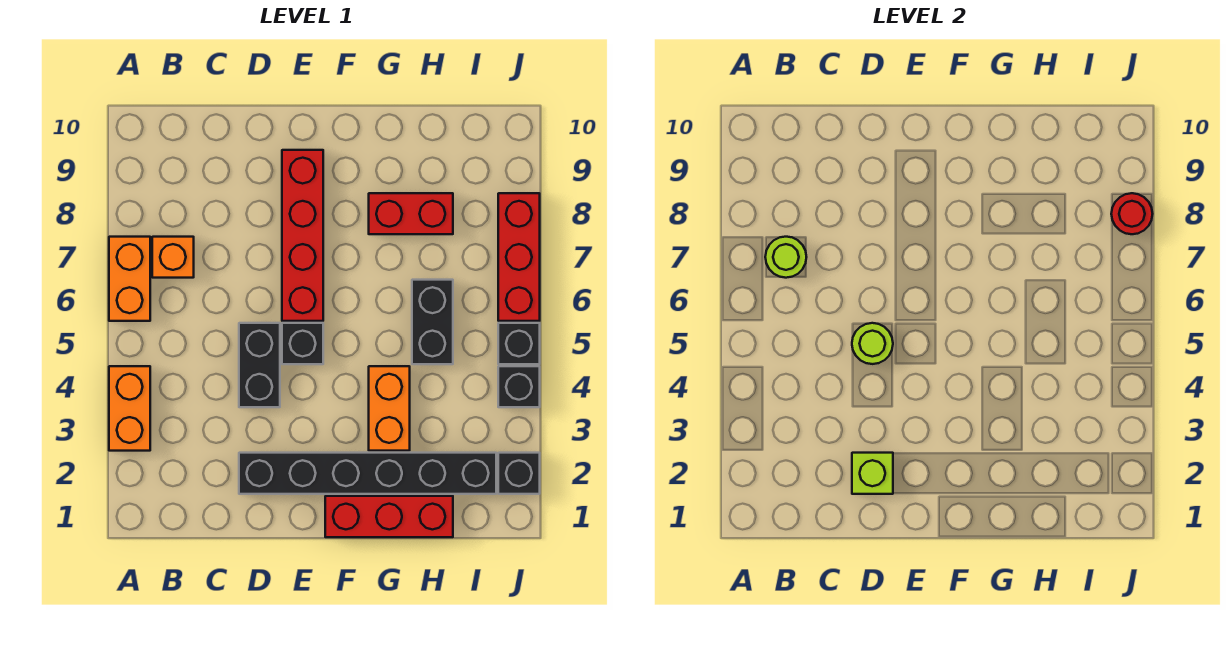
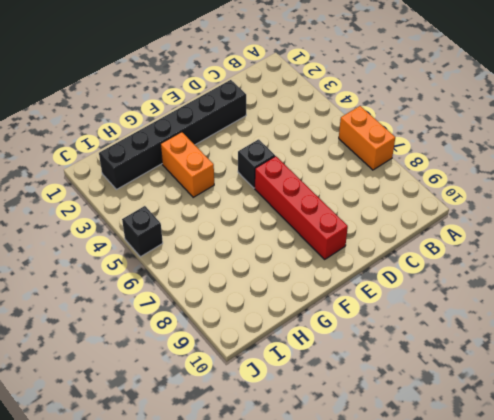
none -> orange 1x2 brick [109,366,150,451]
none -> orange 1x1 brick [152,237,194,278]
none -> black 1x2 brick [239,323,280,407]

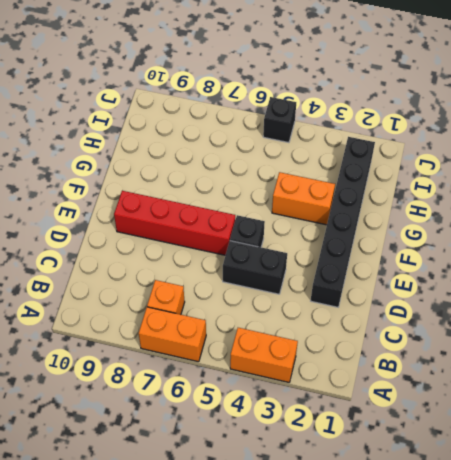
none -> red 1x3 brick [325,496,453,537]
none -> red 1x2 brick [369,193,453,234]
none -> black 1x2 brick [412,280,453,364]

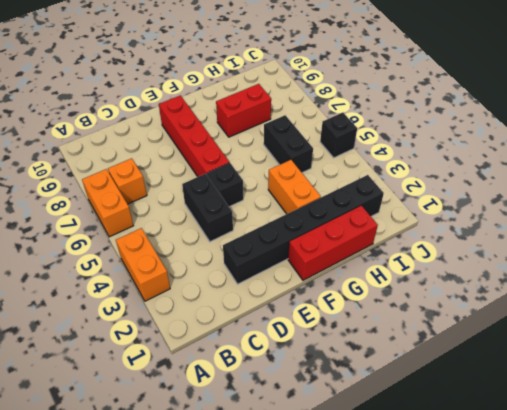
none -> black 1x1 brick [498,453,540,494]
none -> black 1x1 brick [498,366,540,407]
none -> red 1x3 brick [498,193,540,321]

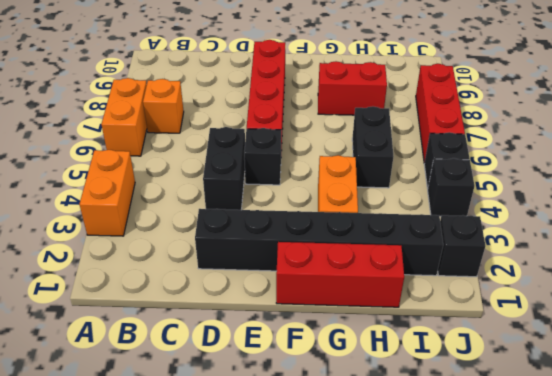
none -> lime 1x1 round brick [765,237,806,278]
none -> lime 1x1 brick [852,453,893,494]
none -> lime 1x1 round brick [852,323,893,364]

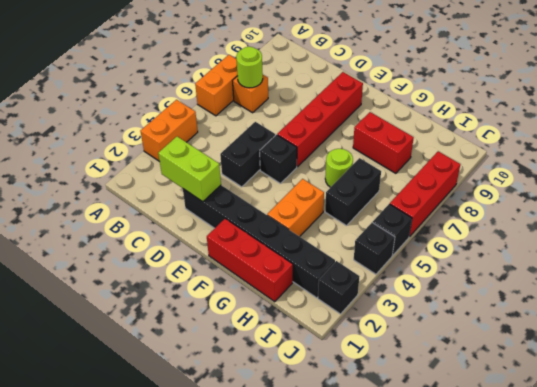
lime 1x2 brick [158,137,221,202] -> lime 1x1 brick [852,453,893,494]
lime 1x1 round brick [325,149,353,187] -> lime 1x1 round brick moved to [852,323,893,364]
none -> red 1x1 round brick [1111,193,1153,234]

